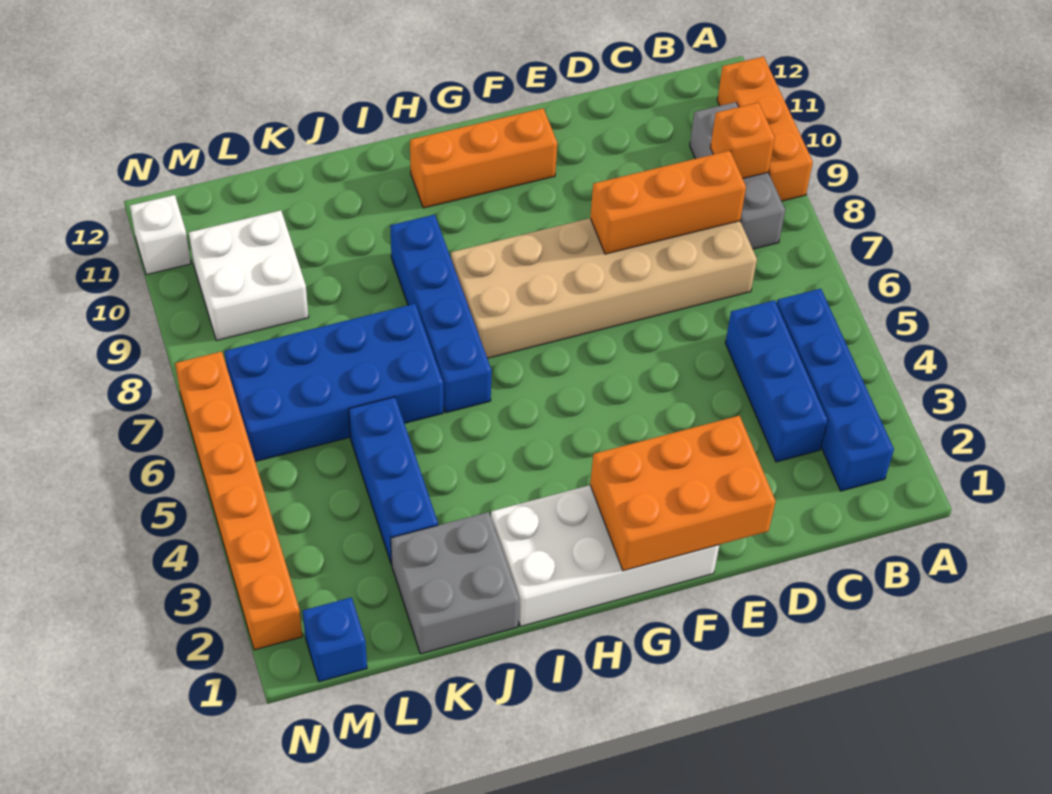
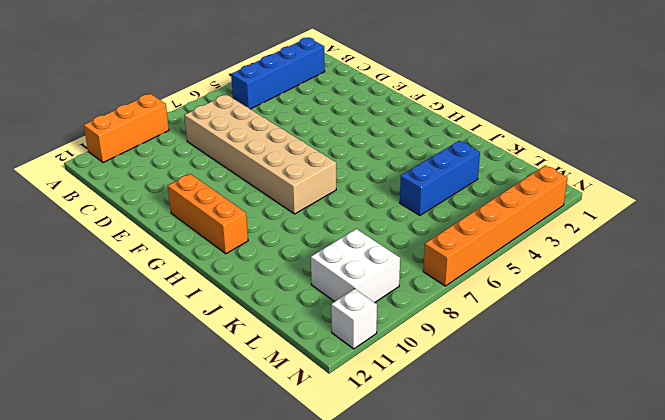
none -> grey 1x3 brick [690,102,785,249]
none -> blue 1x3 brick [725,300,828,462]
none -> white 2x4 brick [491,485,719,626]

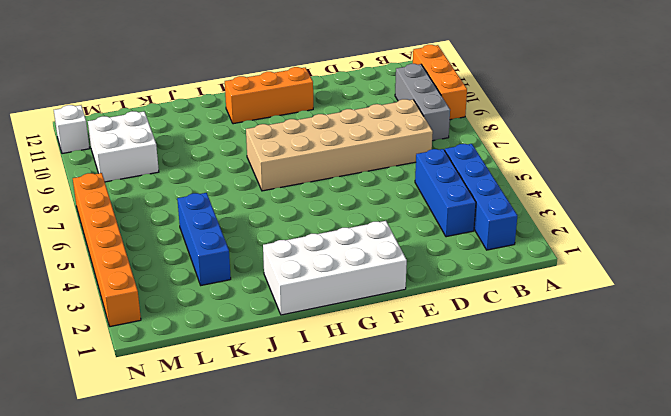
none -> blue 1x4 brick [390,215,492,413]
none -> grey 2x2 brick [391,512,520,654]
none -> blue 2x4 brick [224,304,443,462]

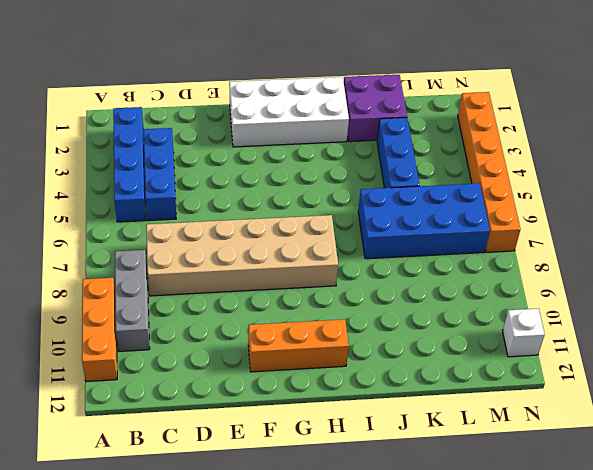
purple 2x2 brick [344,75,407,142] -> grey 2x2 brick [391,512,520,654]
none -> blue 1x4 brick [390,215,492,413]
none -> white 2x2 brick [189,210,309,340]
none -> blue 1x1 brick [303,597,367,682]

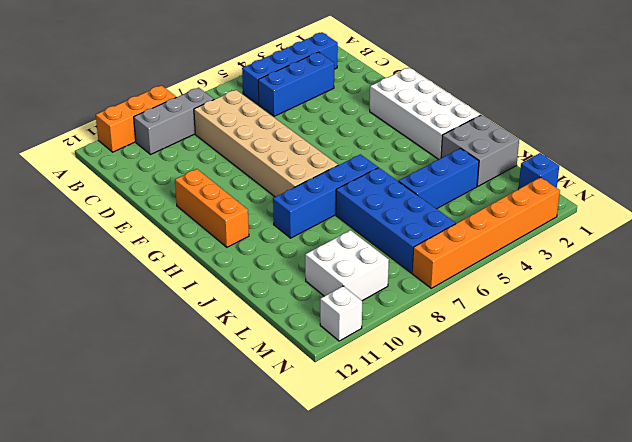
none -> orange 1x1 brick [710,103,775,178]
none -> orange 1x3 brick [590,151,746,254]
none -> orange 2x3 brick [590,416,776,571]

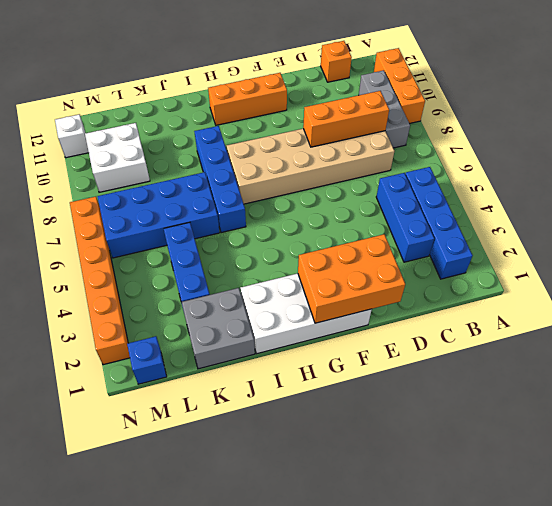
orange 1x1 brick [321,41,352,82] -> orange 1x1 brick moved to [710,103,775,178]

